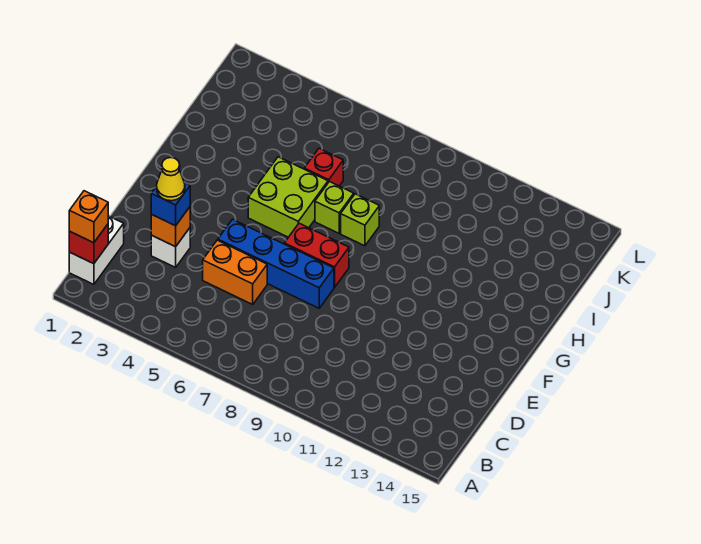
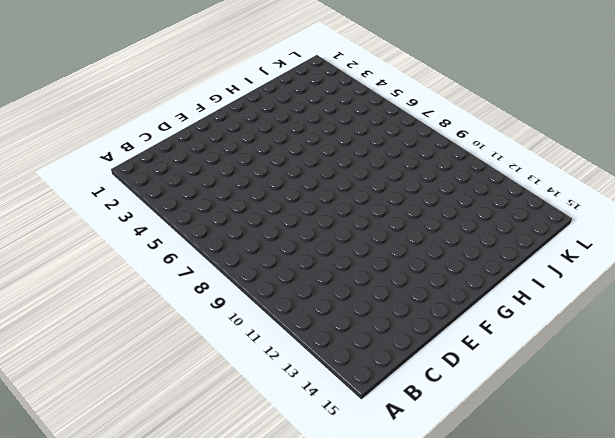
none -> white 1x2 brick [69,216,124,284]
none -> white 1x1 brick [151,228,190,267]
none -> orange 1x2 brick [203,240,267,304]

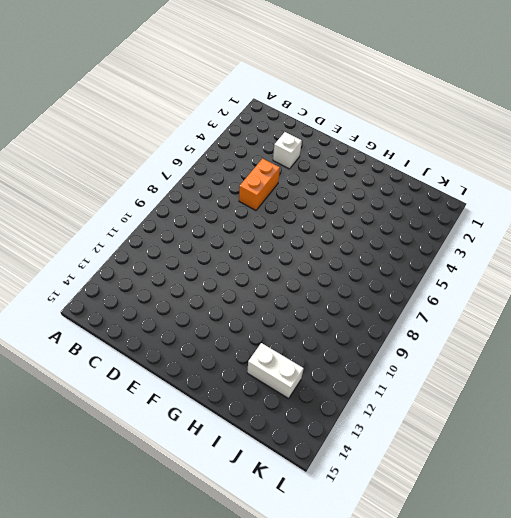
white 1x2 brick [247,343,304,399] -> white 1x2 brick moved to [69,216,124,284]
none -> blue 1x4 brick [218,219,334,308]
none -> red 1x2 brick [284,223,349,288]
none -> lime 2x2 brick [248,157,328,237]

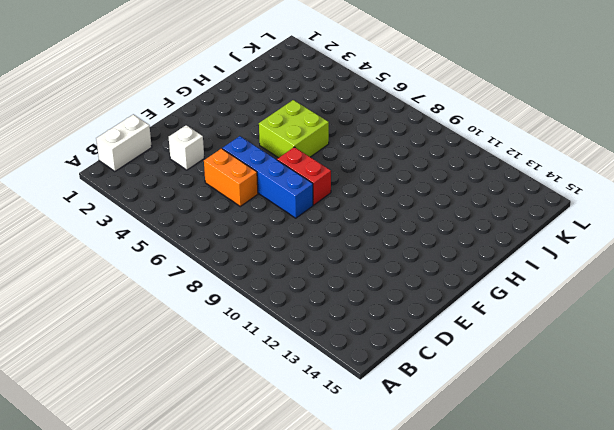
none -> lime 1x1 brick [315,182,354,233]
none -> lime 1x1 brick [341,194,379,246]
none -> red 1x1 brick [304,148,343,186]

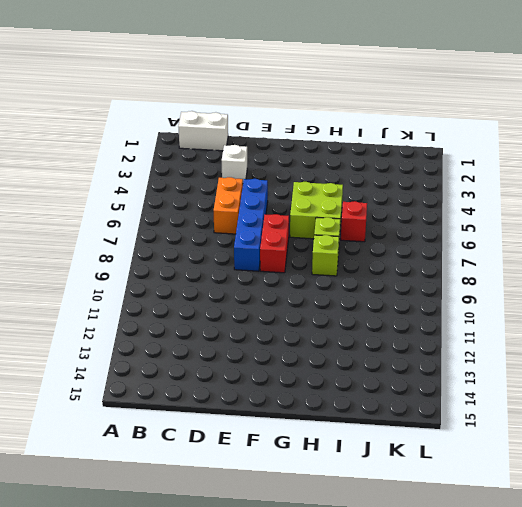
none -> red 1x1 brick [69,224,108,264]
none -> orange 1x1 brick [151,207,190,247]
none -> orange 1x1 brick [69,191,108,243]

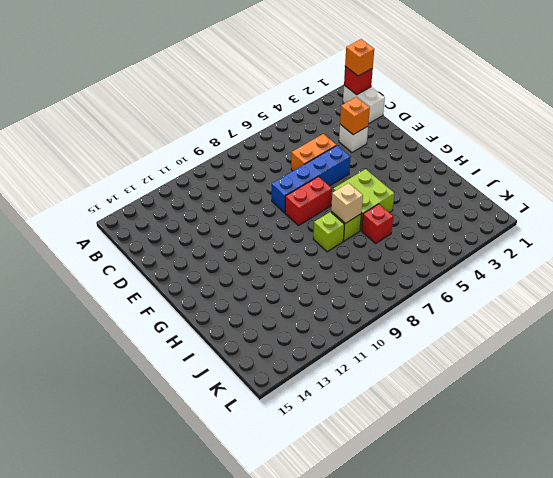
tan 1x1 brick [331,183,363,223] -> none
none -> blue 1x1 brick [151,183,190,226]
none -> yellow 1x1 cone [157,158,185,201]

